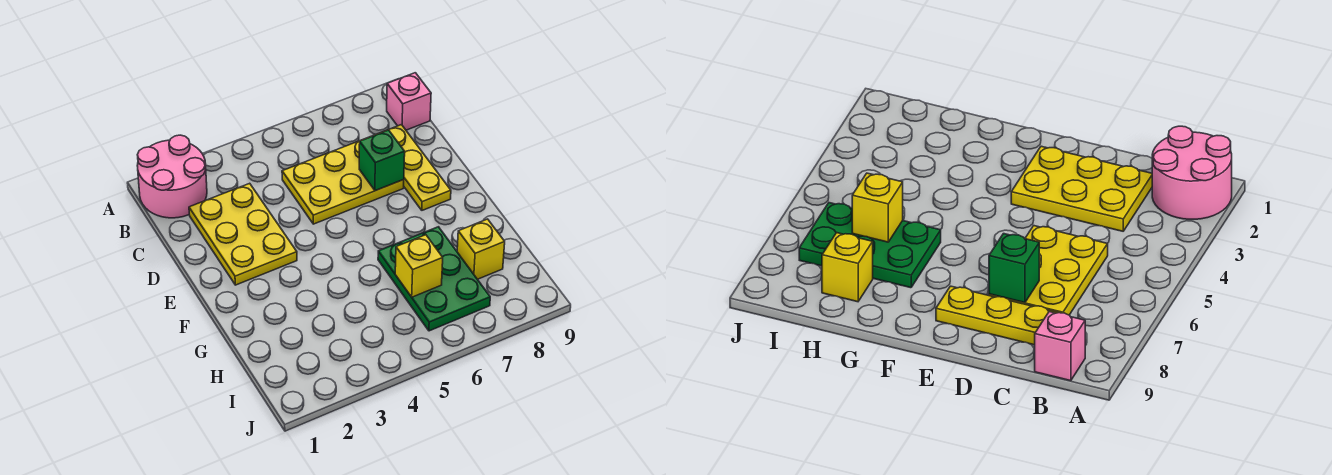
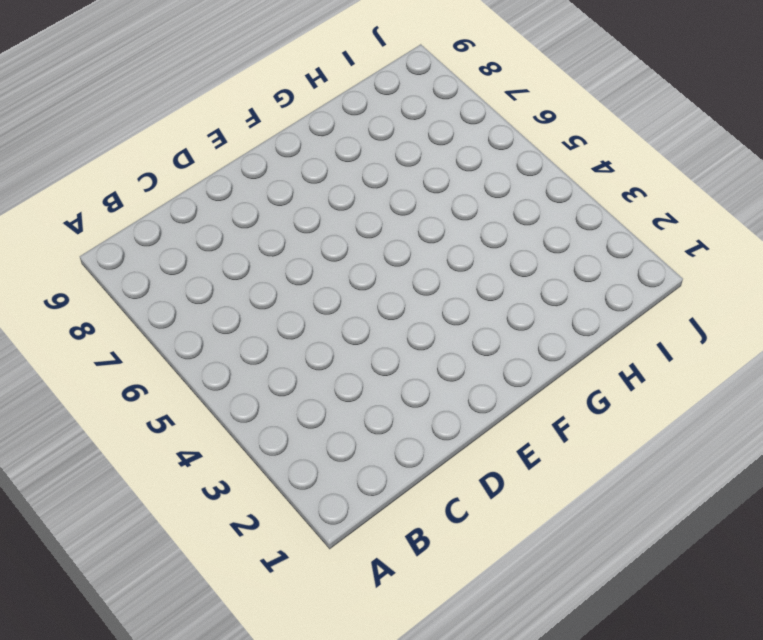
none -> pink 2x2 round brick [137,135,207,218]
none -> pink 1x1 brick [387,73,431,130]

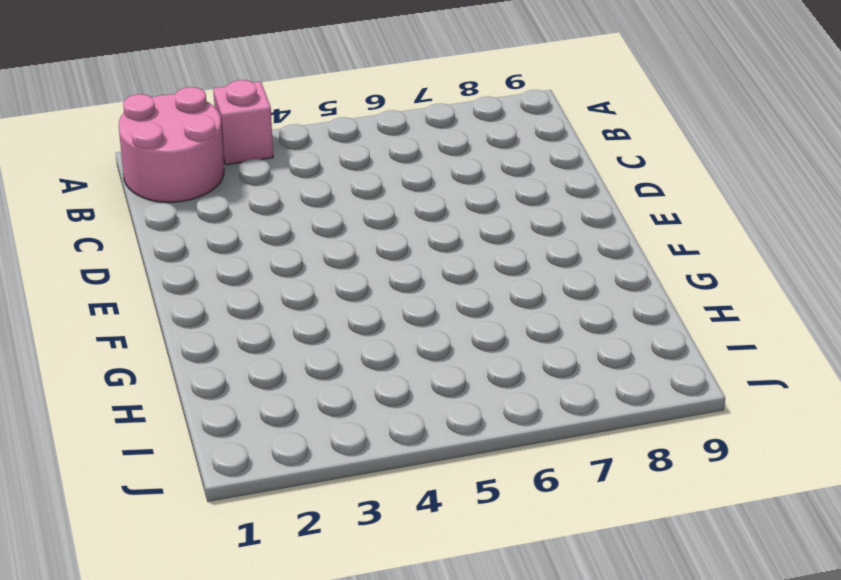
pink 1x1 brick [213,80,273,165] -> pink 1x1 brick moved to [387,73,431,130]
none -> yellow 2x3 plate [189,183,297,285]
none -> yellow 2x3 plate [282,137,404,224]

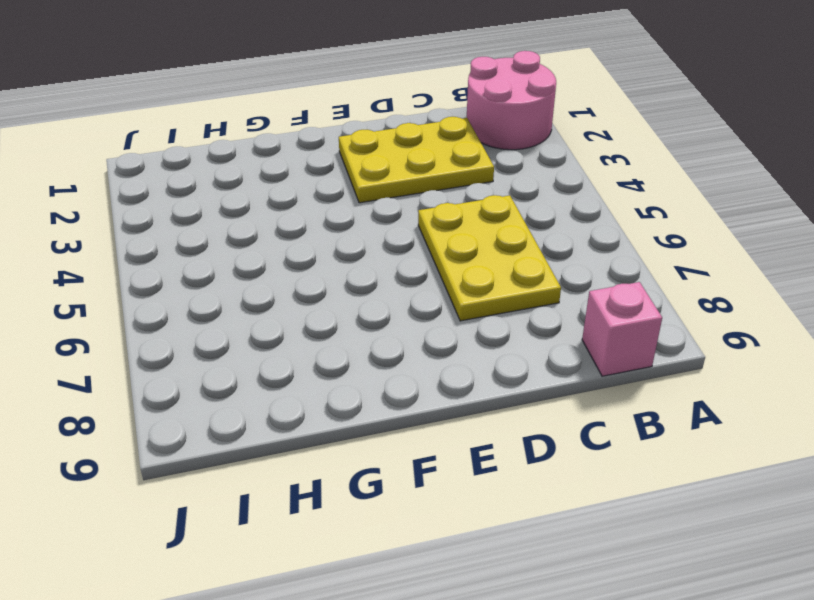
none -> yellow 1x3 plate [373,125,451,210]
none -> green 2x3 plate [378,227,490,331]

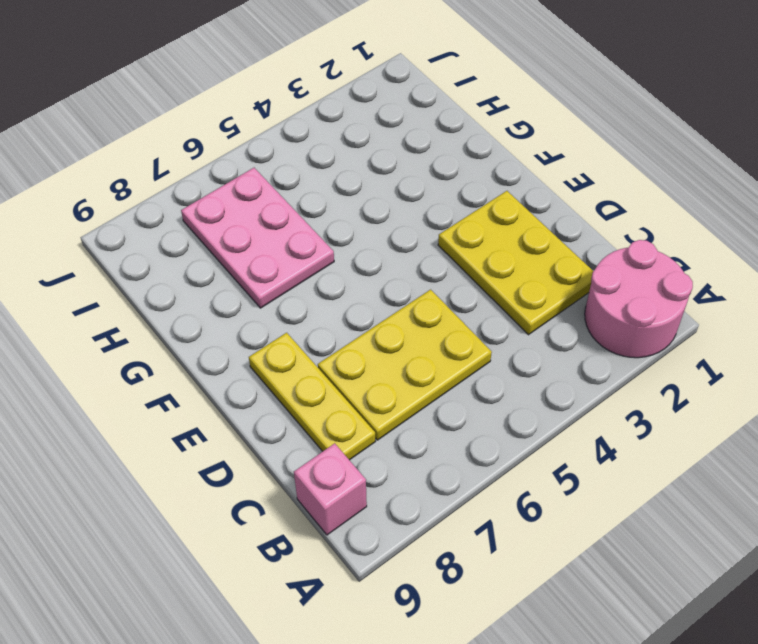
pink 2x3 plate [181,168,334,308] -> green 2x3 plate [378,227,490,331]
none -> yellow 1x1 brick [457,219,505,279]
none -> green 1x1 brick [359,130,405,191]

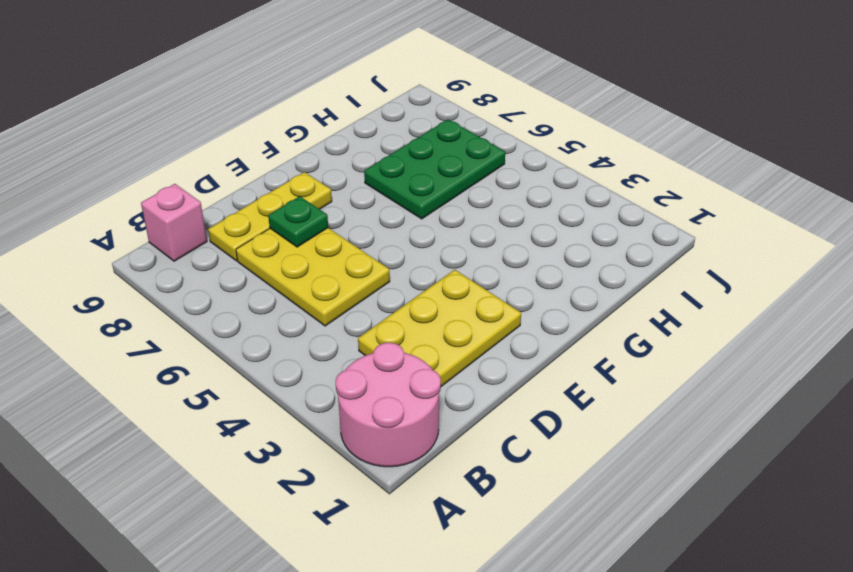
green 1x1 plate [268,196,328,247] -> green 1x1 brick [359,130,405,191]
none -> yellow 1x1 brick [457,219,505,279]
none -> yellow 1x1 brick [395,235,443,297]

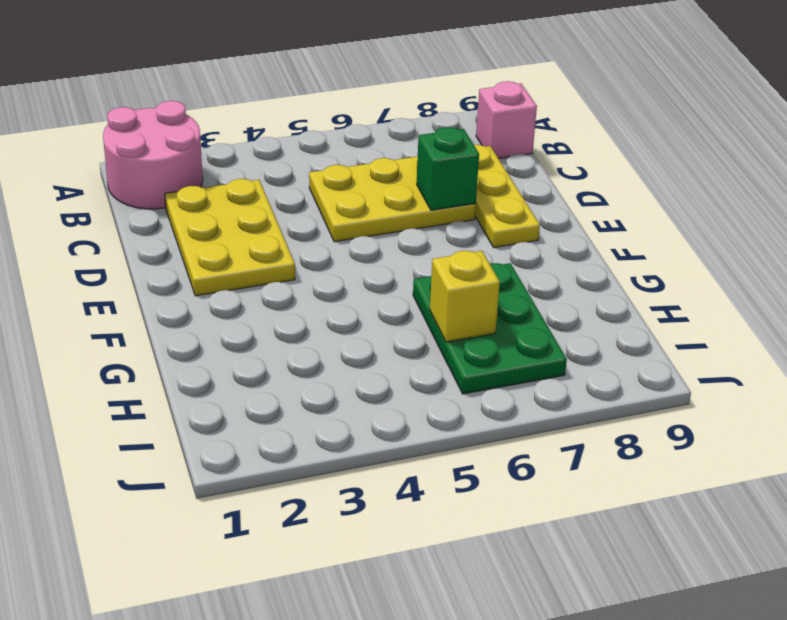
none -> yellow 1x1 brick [457,219,505,279]

